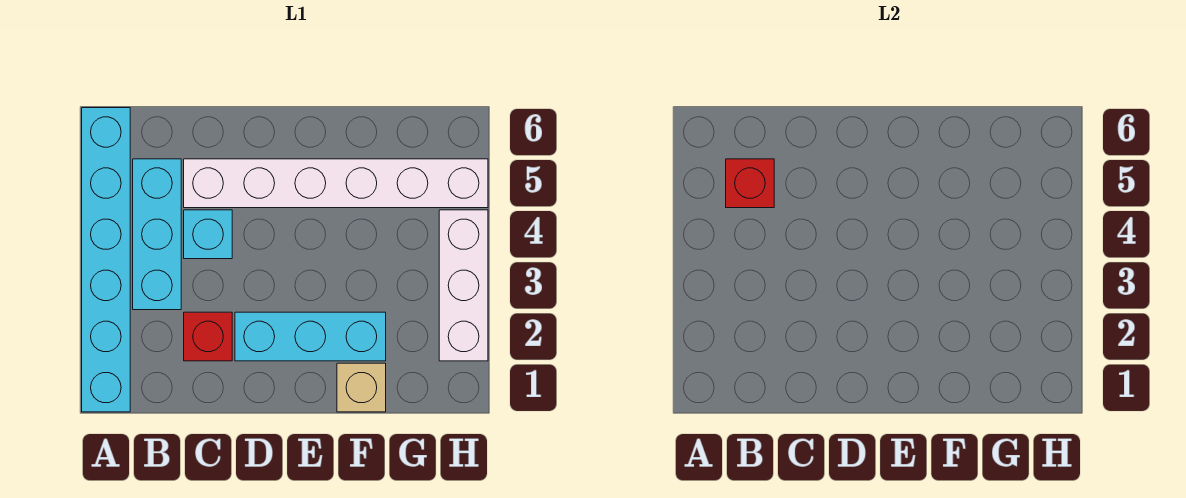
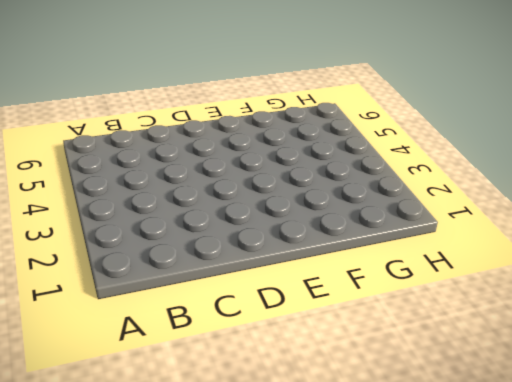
none -> cyan 1x6 brick [82,108,130,412]
none -> cyan 1x3 brick [133,159,181,310]

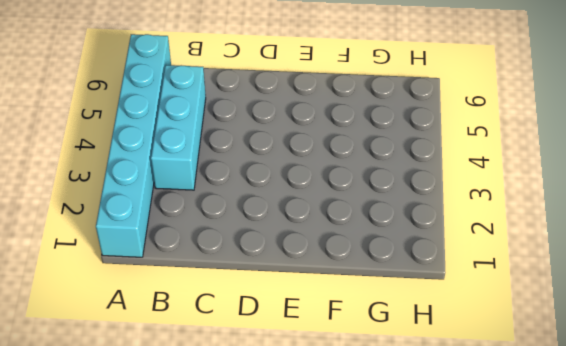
none -> red 1x1 brick [184,312,232,361]
none -> cyan 1x1 brick [184,210,232,259]

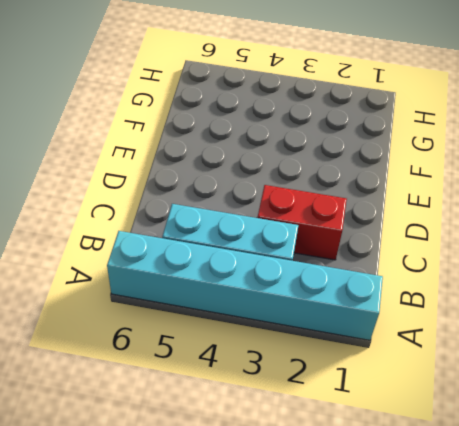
red 1x2 brick [258,185,347,260] -> red 1x1 brick [184,312,232,361]
none -> cyan 1x1 brick [184,210,232,259]
none -> white 1x6 brick [184,159,488,208]

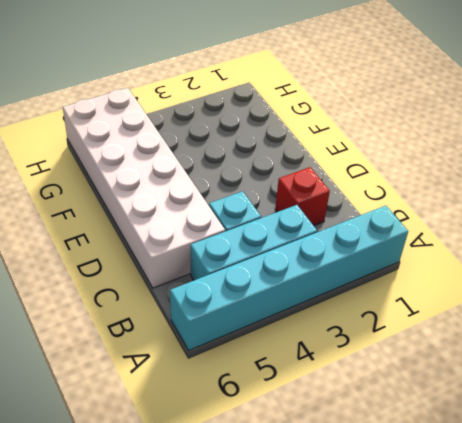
white 2x6 brick [63,88,225,288] -> white 1x6 brick [184,159,488,208]
none -> cyan 1x3 brick [235,312,386,361]
none -> tan 1x1 brick [337,363,386,412]

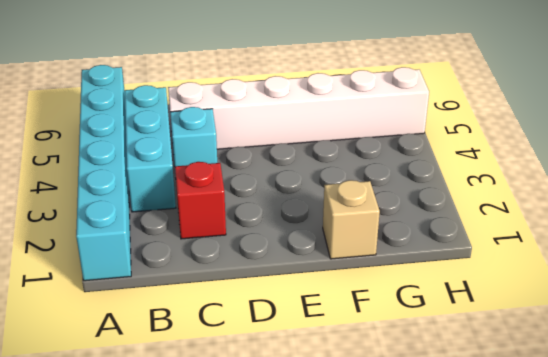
none -> cyan 1x3 brick [235,312,386,361]
none -> white 1x3 brick [439,210,488,361]

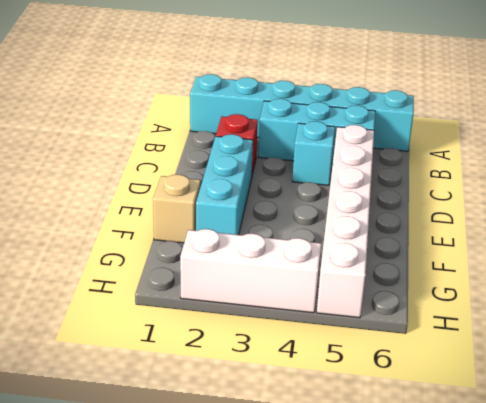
none -> red 1x1 brick [726,159,774,208]

